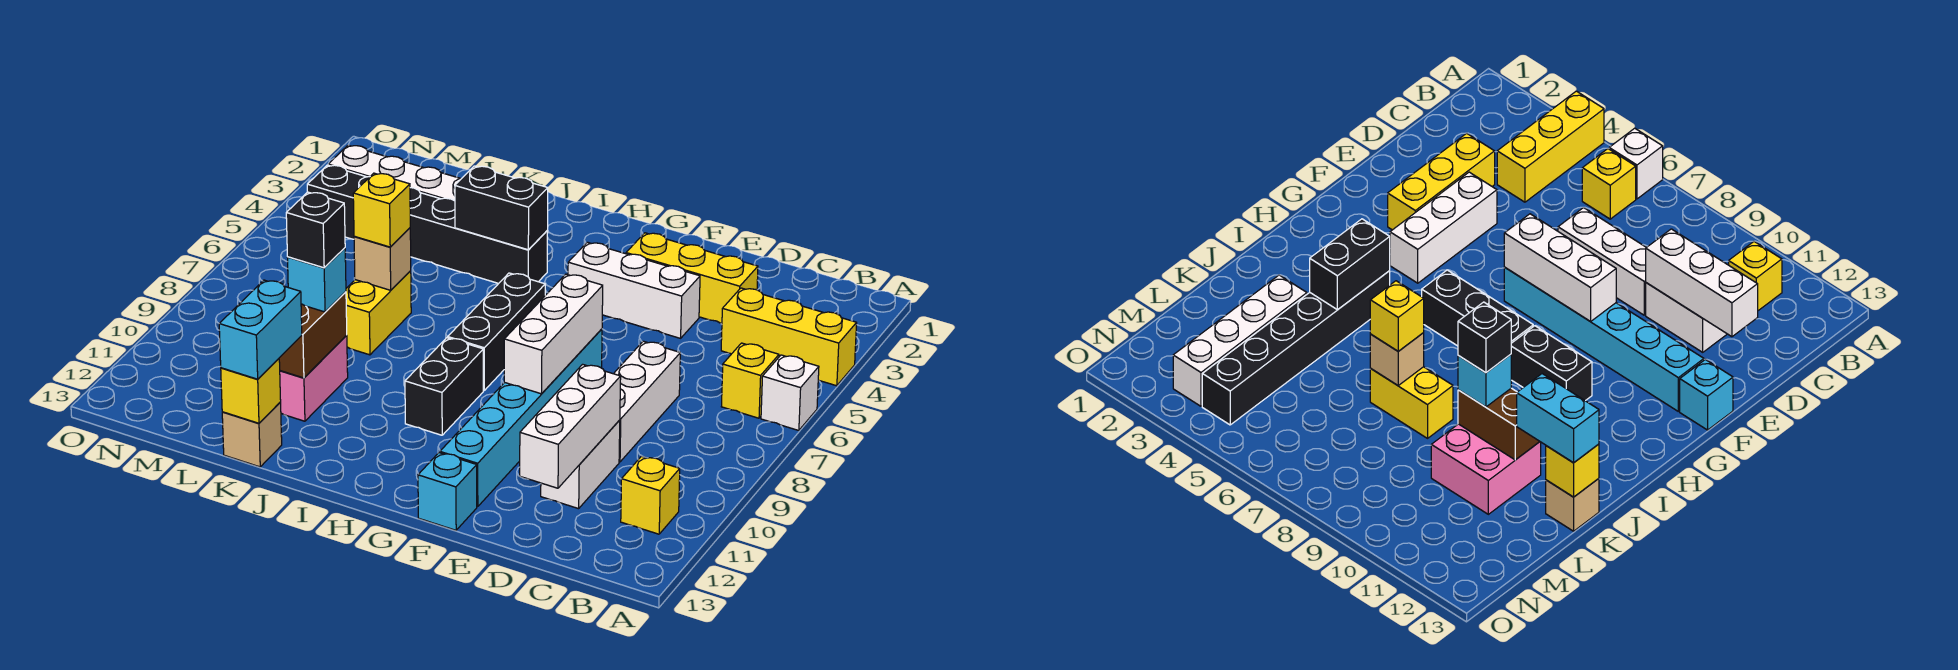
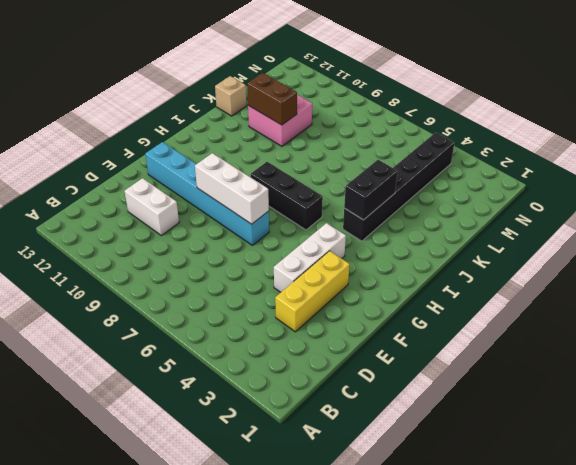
none -> yellow 1x3 brick [721,288,857,386]
none -> white 1x1 brick [761,355,819,431]
none -> yellow 1x1 brick [721,343,779,418]

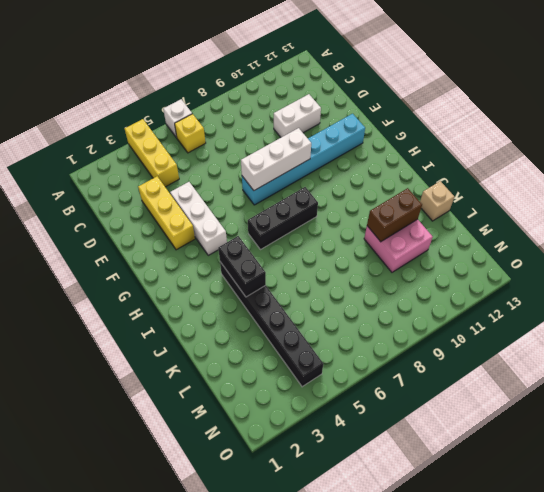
none -> yellow 1x1 brick [621,456,680,534]
none -> white 1x3 brick [614,341,680,462]
none -> cyan 1x1 brick [418,453,477,530]

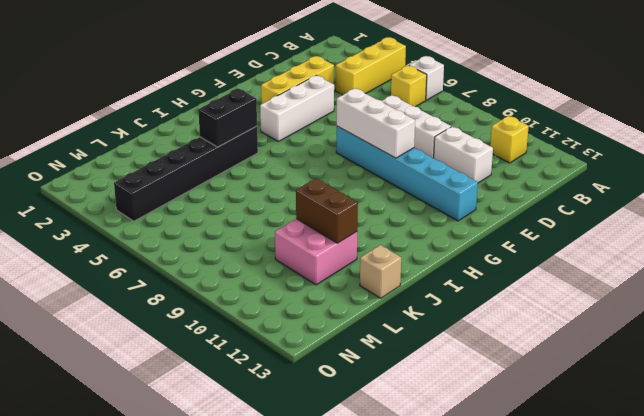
none -> cyan 1x1 brick [418,453,477,530]
none -> black 1x3 brick [448,273,545,390]
none -> black 1x2 brick [405,338,483,435]

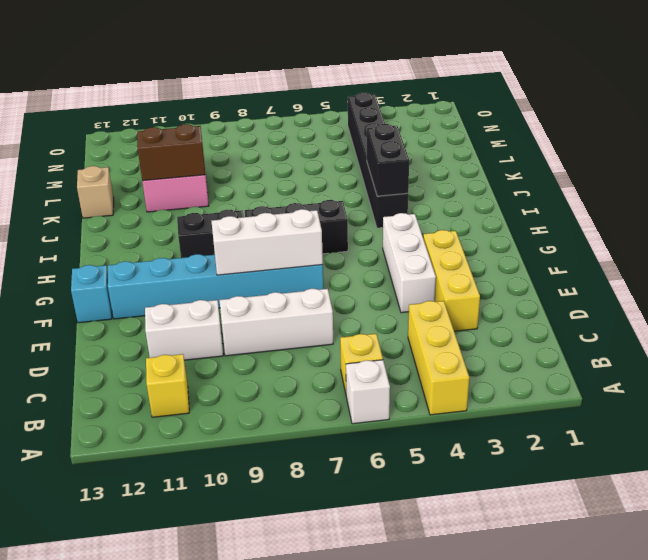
none -> white 1x4 brick [328,145,461,201]
none -> yellow 1x2 brick [346,271,411,355]
none -> white 1x3 brick [520,364,621,488]

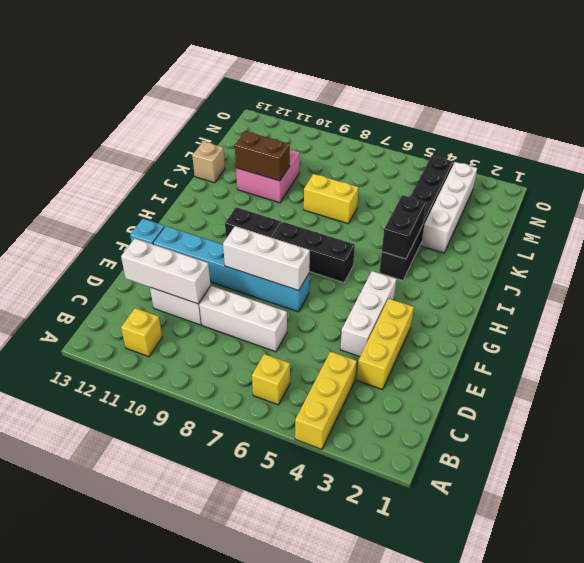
none -> white 1x1 brick [761,355,819,431]
none -> tan 1x1 brick [354,228,411,290]
none -> yellow 1x1 brick [221,359,281,423]

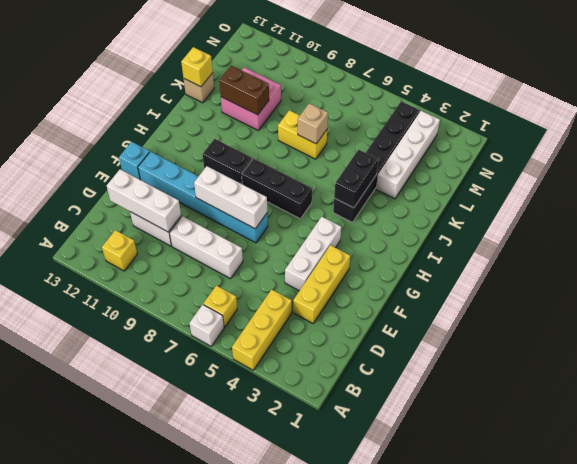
none -> yellow 1x1 brick [353,173,410,247]
none -> cyan 1x1 brick [287,248,346,312]
none -> cyan 1x2 brick [219,280,302,379]

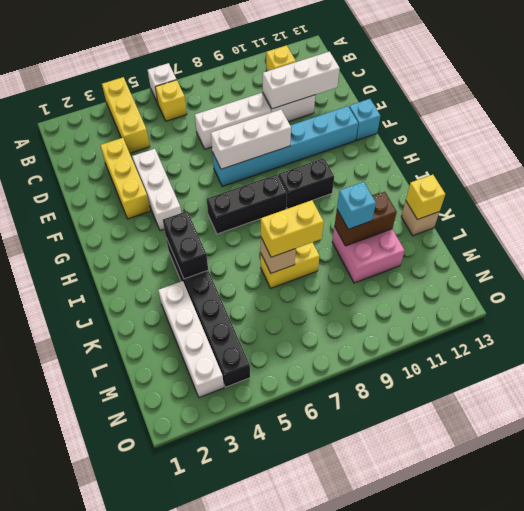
yellow 1x2 brick [261,200,324,257] -> yellow 1x1 brick [353,173,410,247]
none -> cyan 1x2 brick [219,280,302,379]
none -> black 1x1 brick [286,192,345,268]

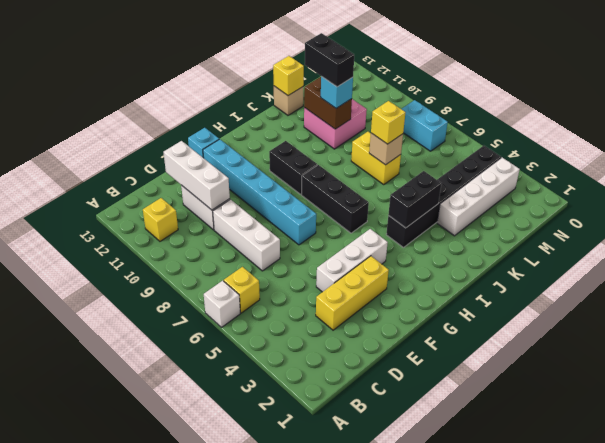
black 1x2 brick [305,33,354,87] -> black 1x1 brick [286,192,345,268]
cyan 1x2 brick [402,100,448,151] -> cyan 1x2 brick moved to [219,280,302,379]
none -> yellow 1x3 brick [721,288,857,386]
none -> white 1x3 brick [504,274,603,394]

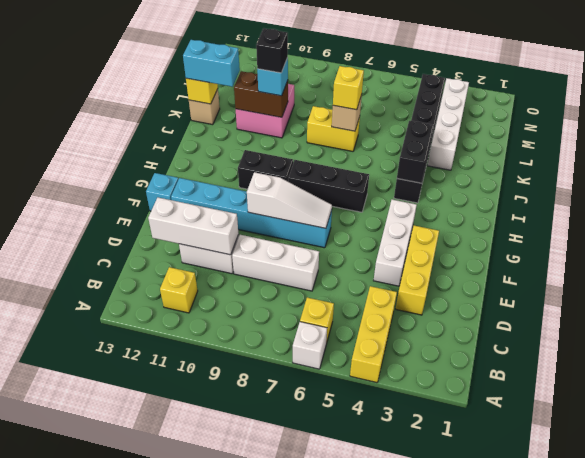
white 1x3 slope [247,172,332,228] -> white 1x3 brick [504,274,603,394]

